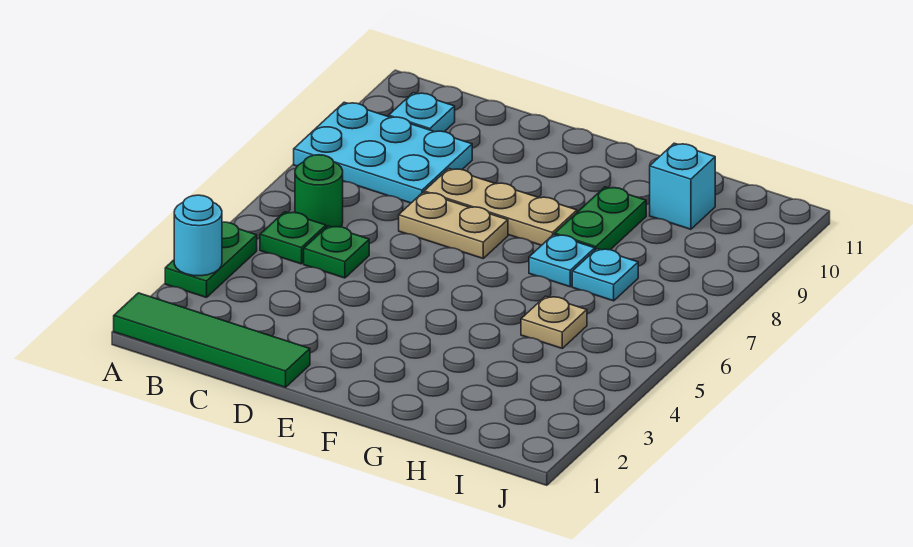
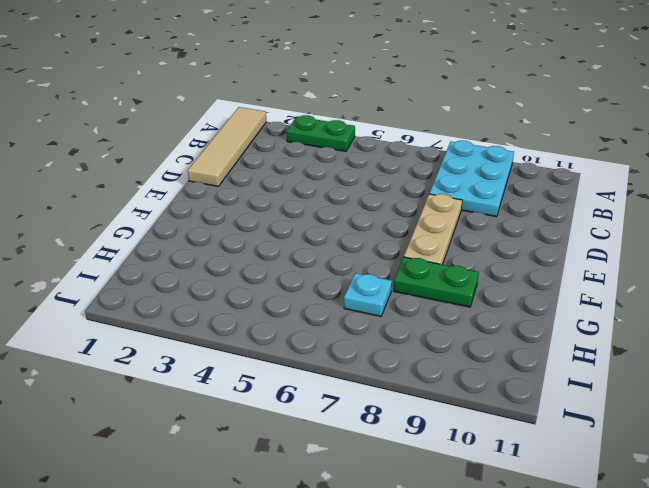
tan 1x4 tile [188,107,266,187] -> green 1x4 tile [114,293,310,387]
none -> green 1x1 plate [260,212,326,264]
none -> green 1x1 round brick [295,155,343,227]
none -> cyan 1x1 plate [389,93,455,132]

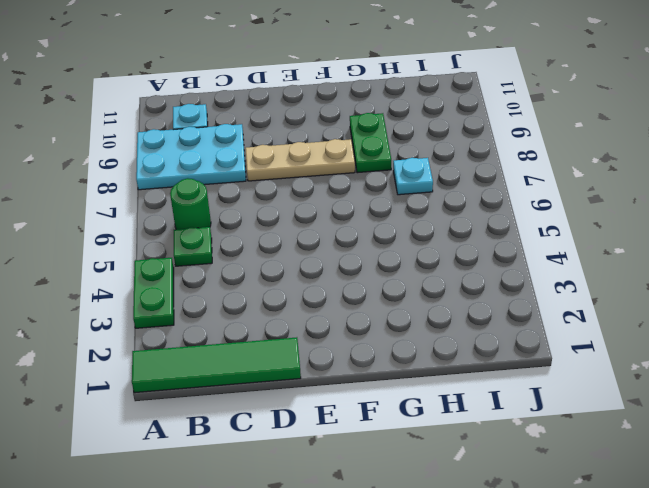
none -> green 1x1 plate [304,226,369,278]
none -> tan 1x2 plate [399,192,508,258]
none -> cyan 1x1 plate [529,235,595,287]

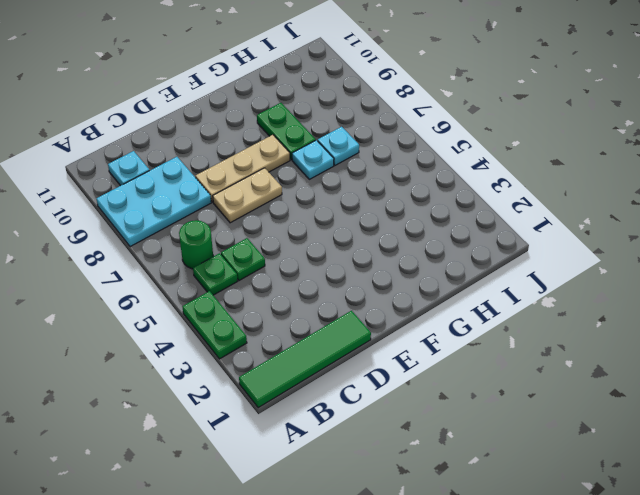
none -> tan 1x1 plate [521,296,587,348]
none -> cyan 1x1 brick [650,143,715,229]
none -> cyan 1x1 round brick [174,195,222,276]

